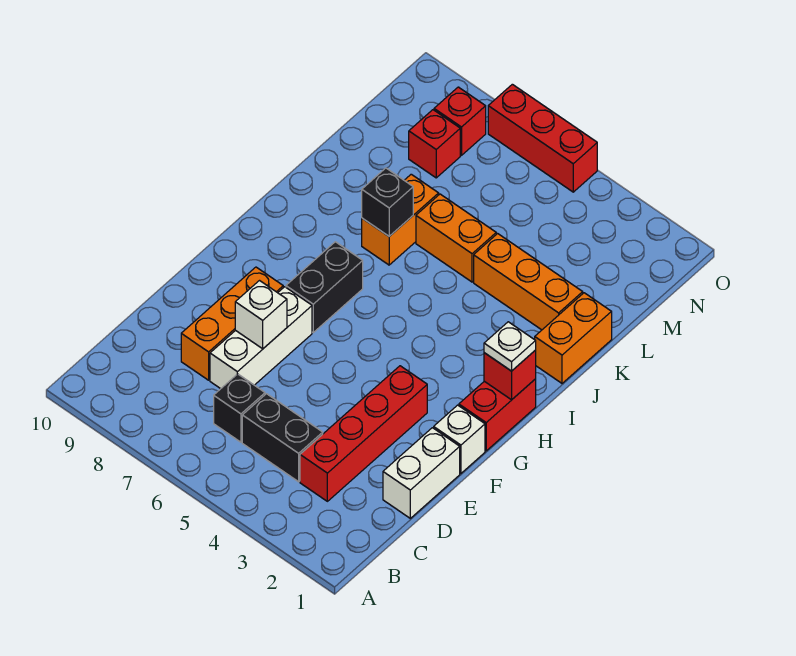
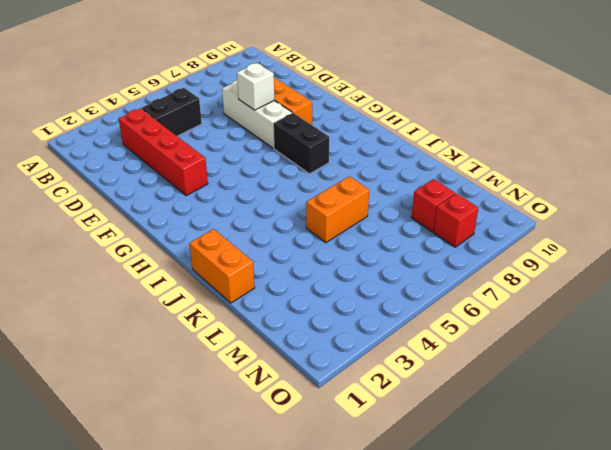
none -> black 1x1 brick [214,374,265,442]
none -> white 1x2 brick [383,428,460,518]
none -> white 1x1 brick [434,405,485,473]

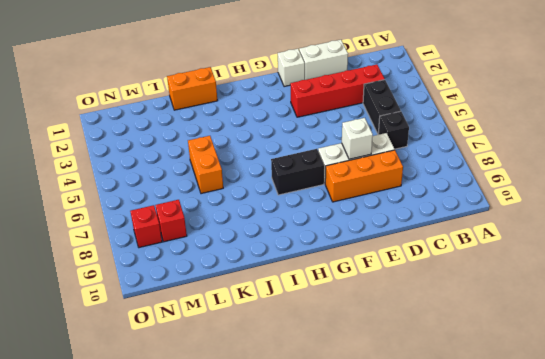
none -> red 1x2 brick [459,379,536,451]
none -> orange 1x2 brick [362,174,439,265]
none -> orange 1x3 brick [474,234,583,330]

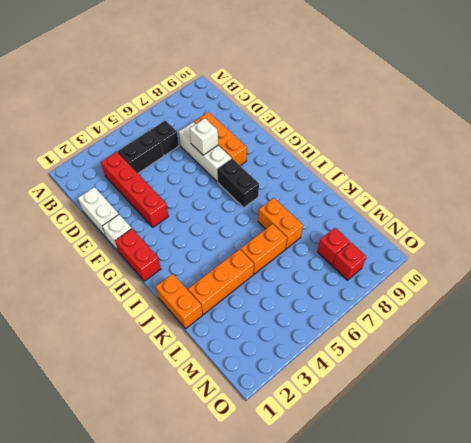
none -> red 1x3 brick [488,84,597,192]
none -> red 1x1 brick [484,350,536,400]
none -> black 1x1 brick [362,168,413,236]

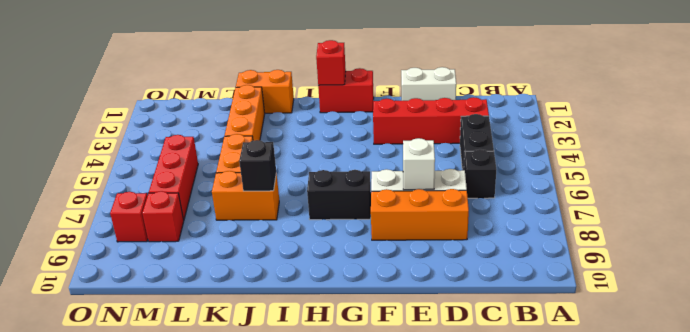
red 1x3 brick [149,135,198,220] -> red 1x3 brick moved to [488,84,597,192]
none -> white 1x1 brick [434,405,485,473]
none -> white 1x1 plate [484,322,536,371]

